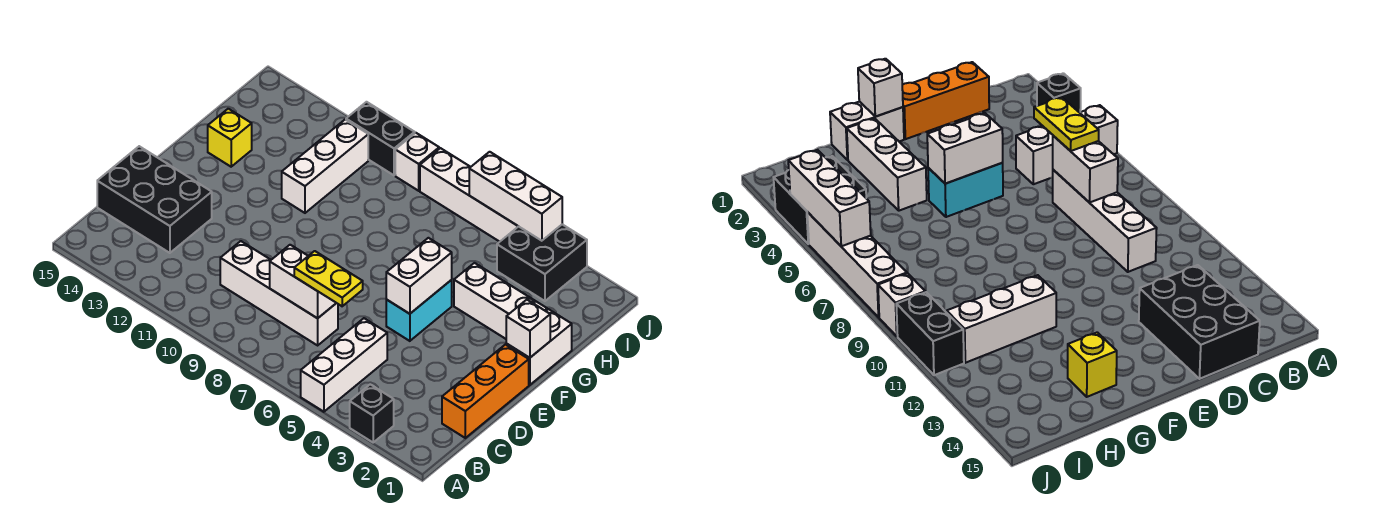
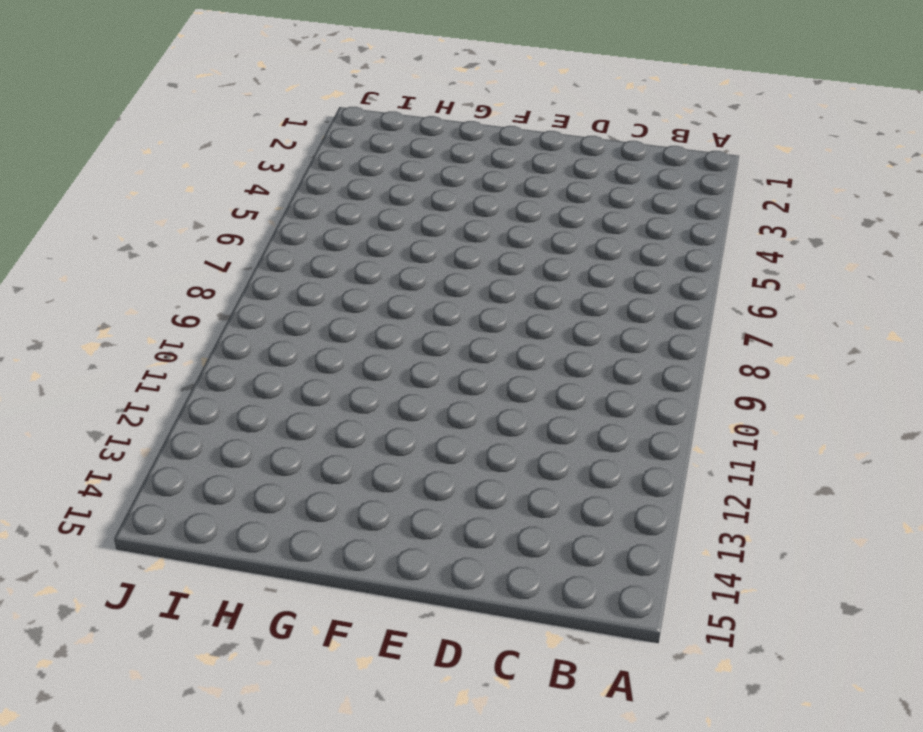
none -> black 1x1 brick [350,384,394,442]
none -> white 1x3 brick [301,318,387,412]
none -> orange 1x3 brick [442,345,529,438]

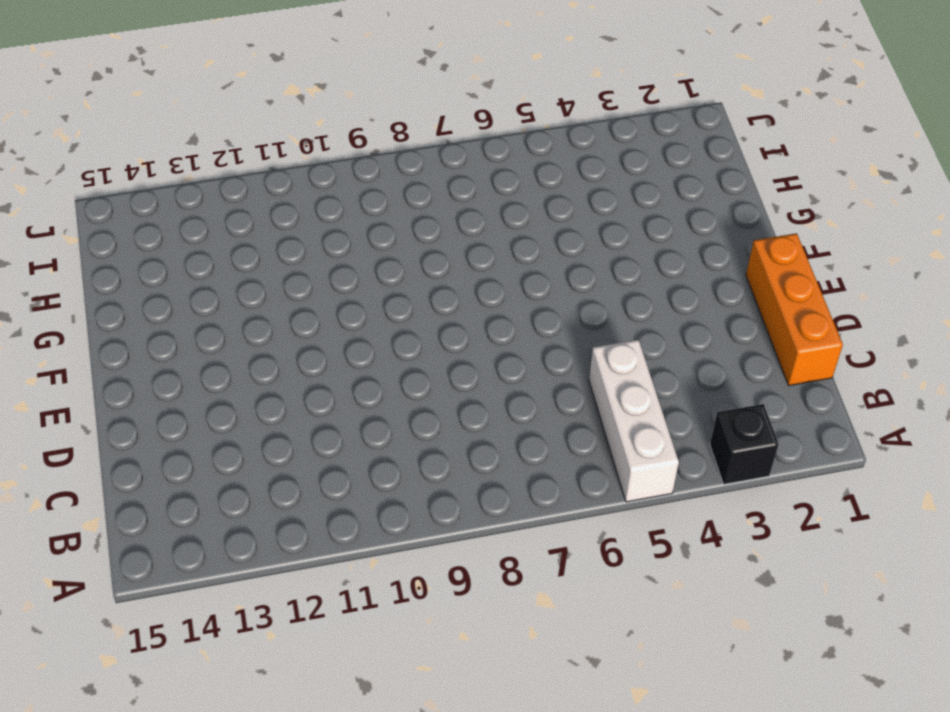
none -> white 1x4 brick [220,241,338,345]
none -> black 2x3 brick [97,146,212,253]
none -> cyan 1x2 brick [386,280,452,341]

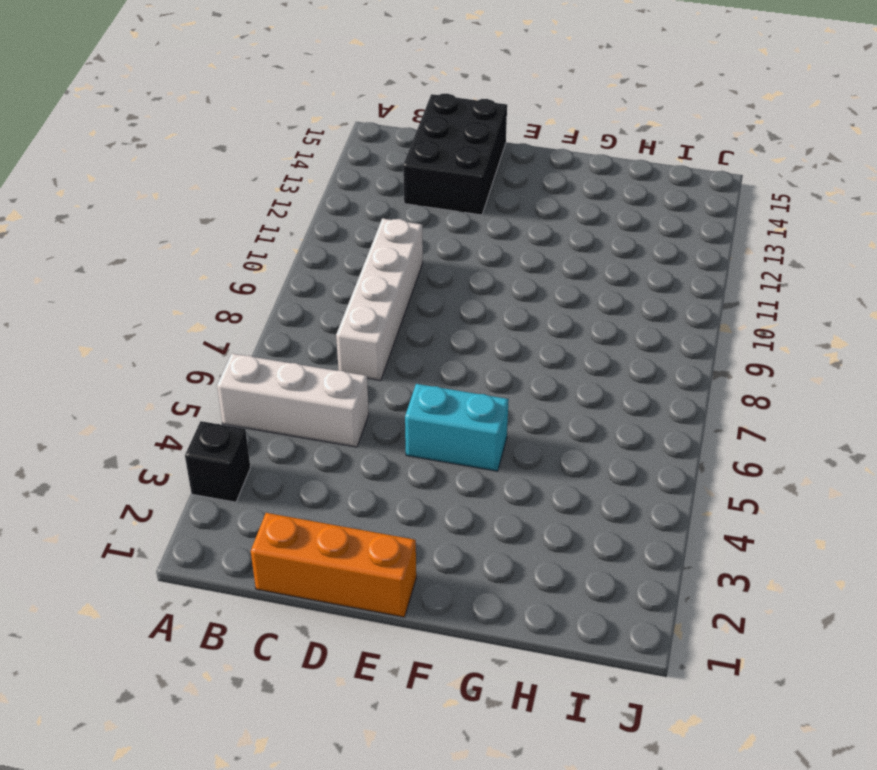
none -> white 1x2 brick [506,309,572,385]
none -> white 1x3 brick [454,263,547,339]
none -> white 1x3 brick [282,120,368,213]

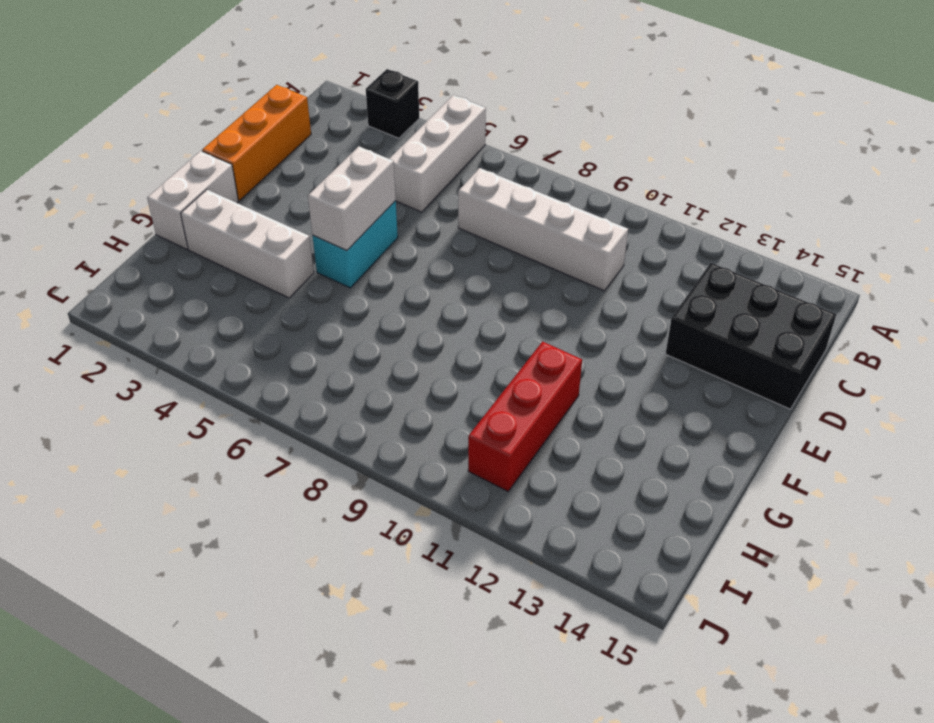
red 1x3 brick [468,341,582,491] -> white 1x3 brick [282,120,368,213]
none -> yellow 1x1 brick [208,109,252,167]
none -> black 2x2 brick [497,224,587,301]
none -> white 1x4 brick [420,148,518,242]

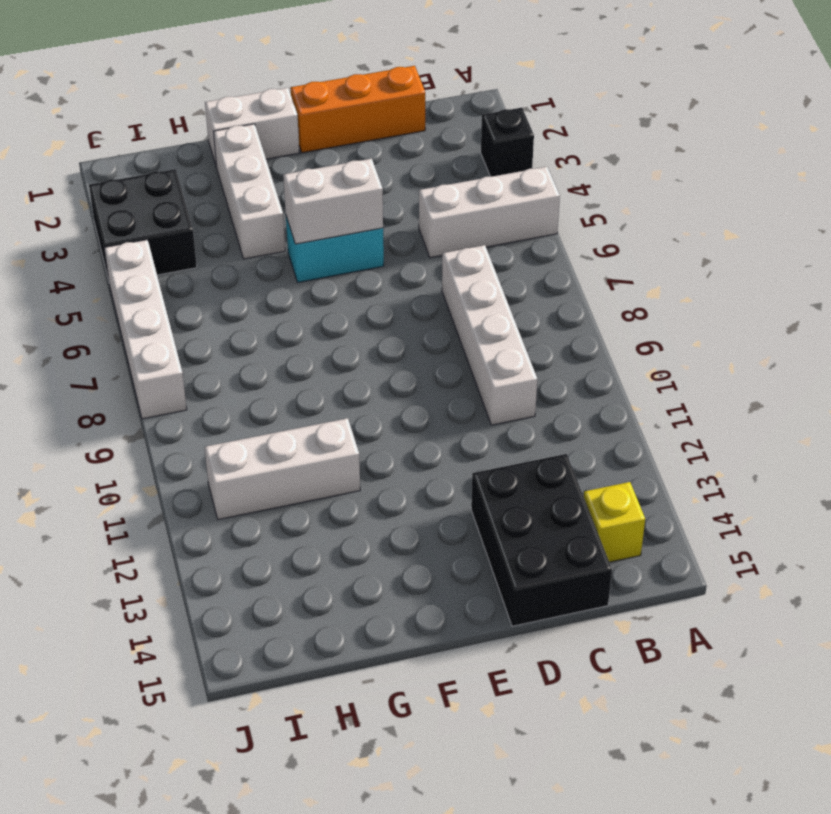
yellow 1x1 brick [584,482,645,562] -> yellow 1x1 brick moved to [208,109,252,167]
none -> white 1x1 brick [395,133,439,191]
none -> black 1x2 brick [346,102,415,175]
none -> white 1x2 brick [270,245,336,318]

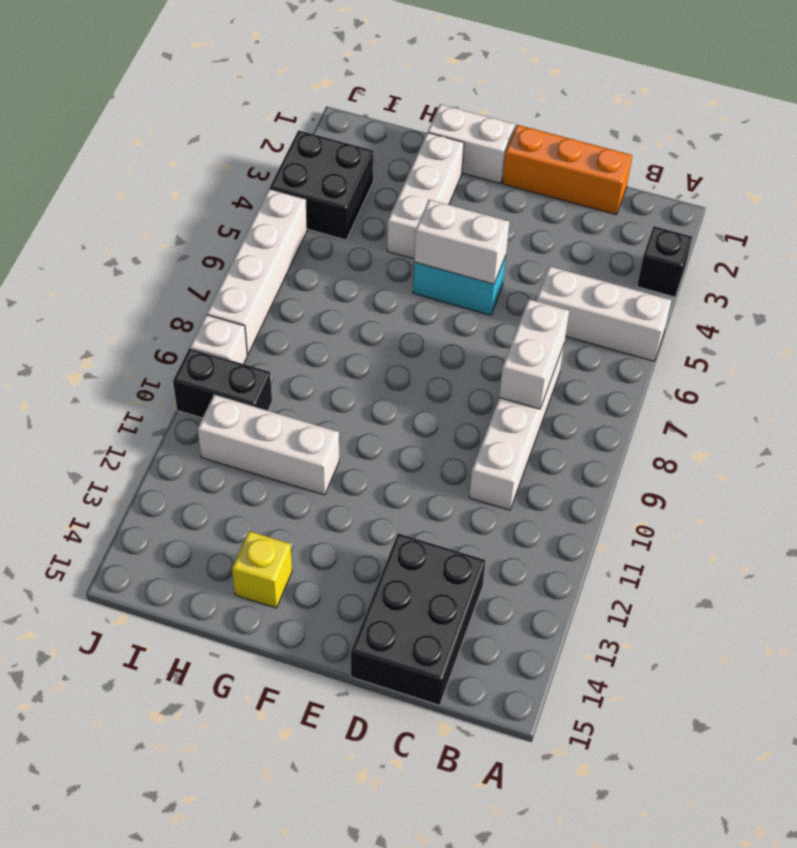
black 1x2 brick [173,348,272,418] -> black 1x2 brick turned to [346,102,415,175]
none -> white 1x1 brick [506,300,550,358]
none -> white 1x3 brick [469,152,562,241]
none -> yellow 1x2 plate [294,251,363,306]

